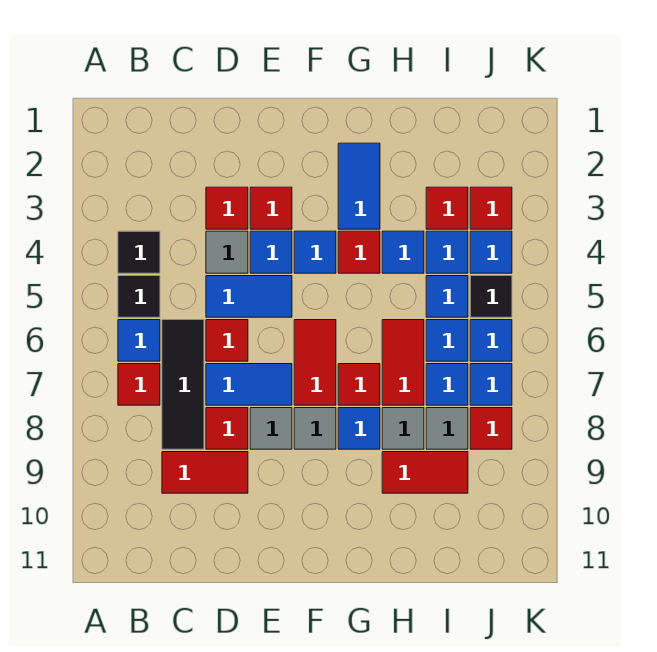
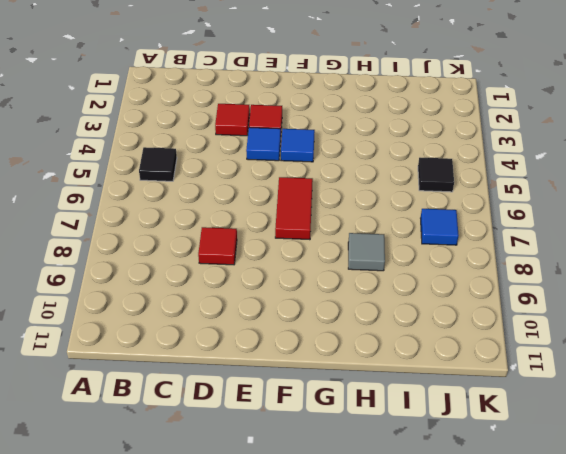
none -> black 1x1 tile [118,231,160,273]
none -> blue 1x1 tile [118,320,160,361]
none -> red 1x1 tile [118,364,160,405]
none -> black 1x3 tile [162,320,204,449]

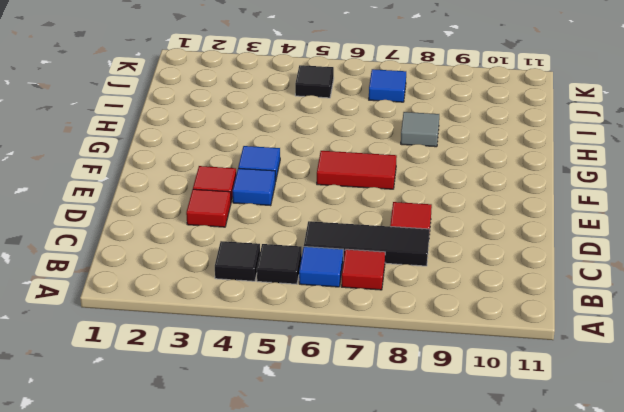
none -> red 1x2 tile [162,452,248,493]
none -> grey 1x1 tile [206,231,248,273]
none -> blue 1x2 tile [206,276,292,317]
none -> red 1x1 tile [206,320,248,361]

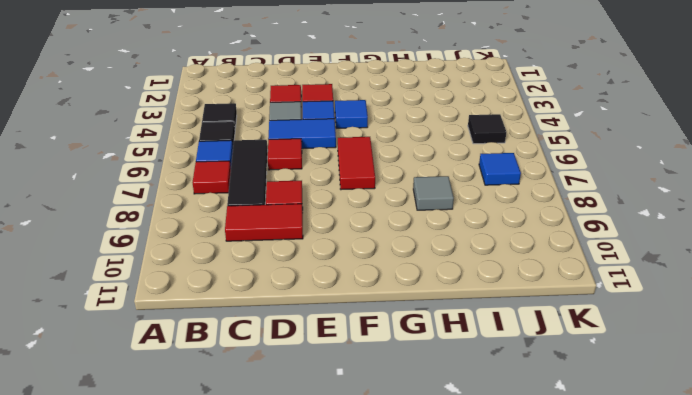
none -> blue 1x2 tile [206,364,292,405]
none -> grey 1x1 tile [250,408,292,449]
none -> grey 1x1 tile [294,408,336,449]
none -> blue 1x2 tile [338,143,380,229]

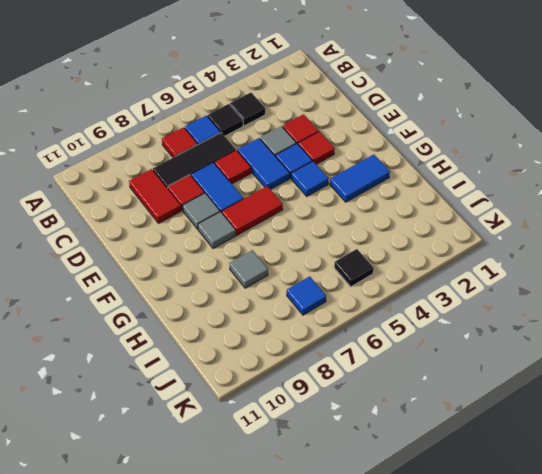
none -> red 1x1 tile [338,231,380,273]
none -> red 1x1 tile [338,364,380,405]
none -> blue 1x1 tile [338,408,380,449]
none -> blue 1x1 tile [382,231,424,273]

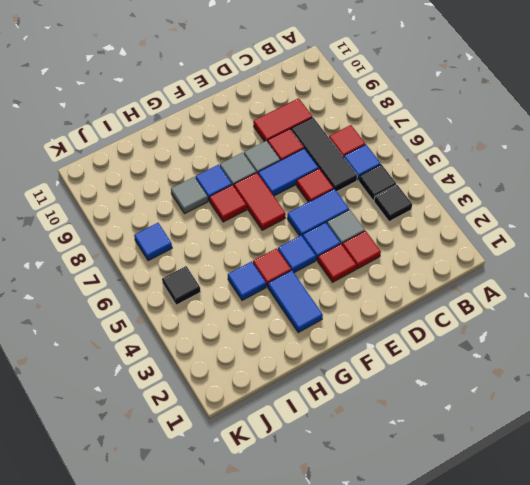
none -> red 1x2 tile [382,320,424,405]
none -> red 1x2 tile [382,452,468,493]
none -> red 1x1 tile [426,187,468,229]
none -> blue 1x1 tile [426,231,468,273]

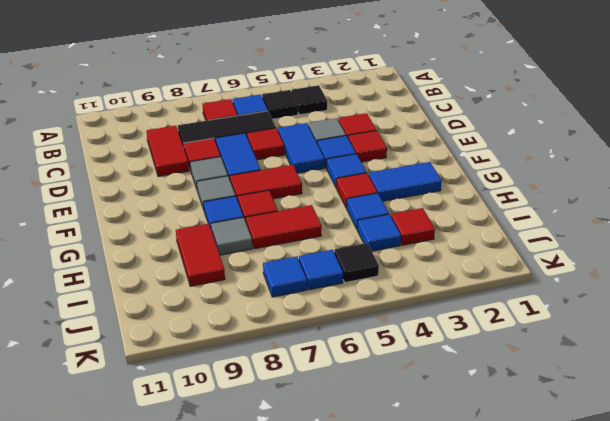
none -> blue 1x1 tile [426,276,468,317]
none -> blue 1x1 tile [426,320,468,361]
none -> blue 1x1 tile [426,364,468,405]
none -> grey 1x1 tile [426,408,468,449]

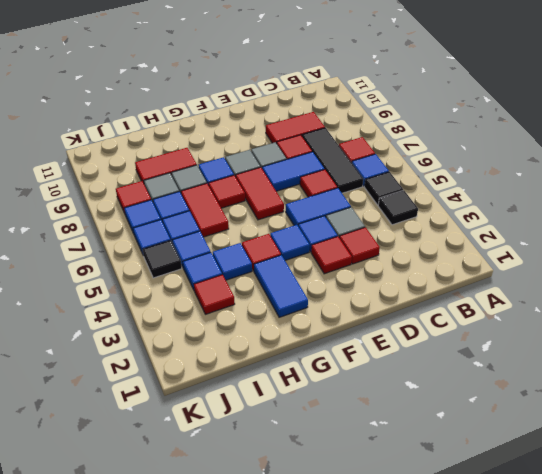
none -> red 1x1 tile [470,187,512,229]
none -> blue 1x1 tile [470,231,512,273]

